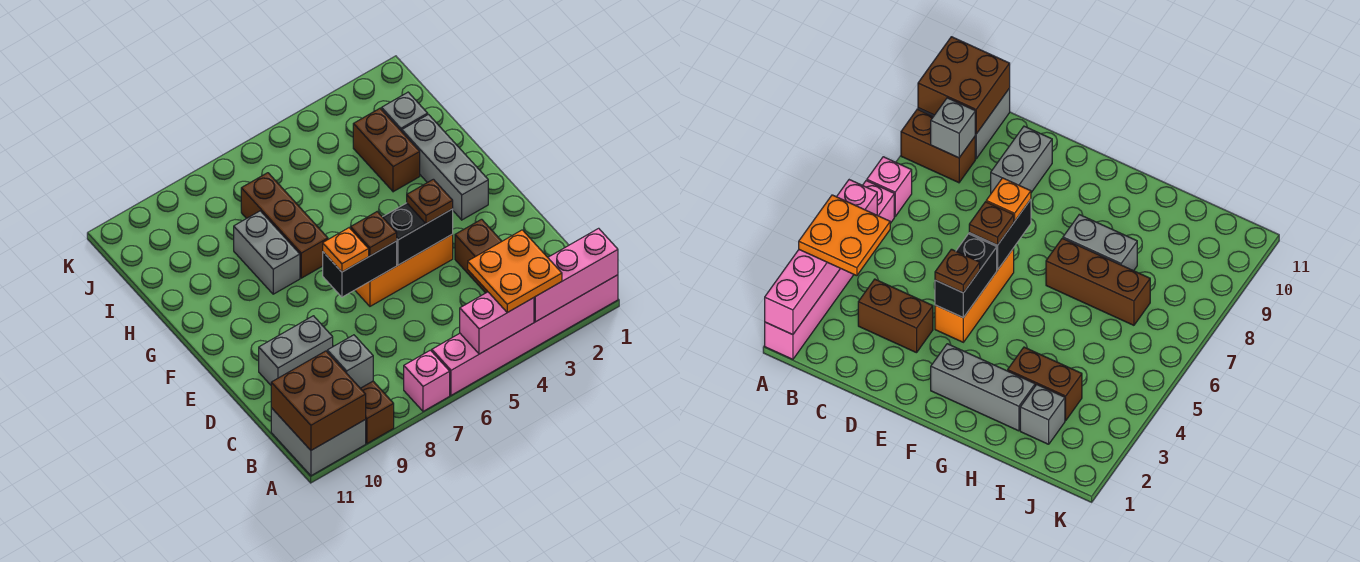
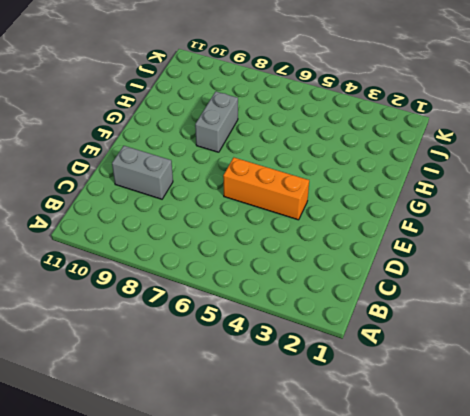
none -> pink 1x6 brick [432,275,618,395]
none -> pink 1x1 brick [404,350,450,411]
none -> brown 1x2 brick [360,381,394,444]

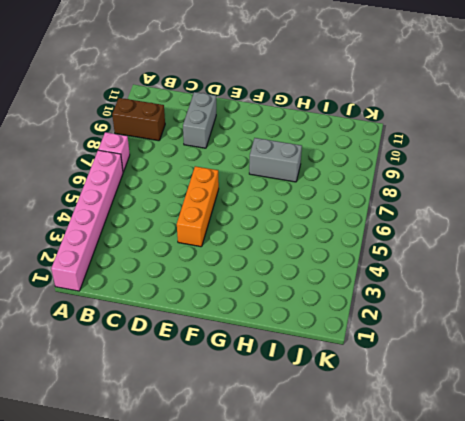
none -> grey 2x2 brick [271,408,366,476]
none -> brown 1x2 brick [455,219,502,293]
none -> grey 1x3 brick [402,114,488,220]

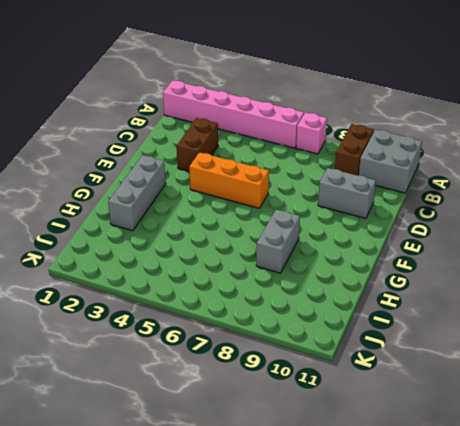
none -> brown 1x3 brick [241,173,328,278]
none -> brown 1x2 brick [353,108,420,192]
none -> grey 1x1 brick [382,92,428,131]

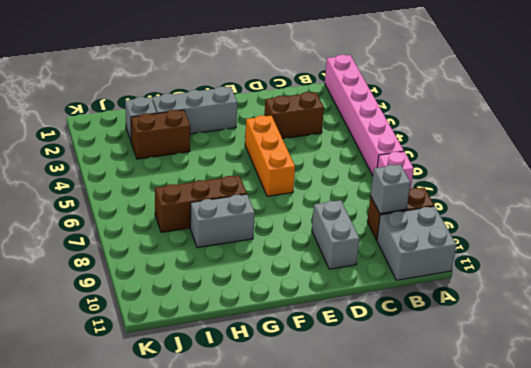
none -> pink 1x3 brick [534,228,618,322]
none -> pink 1x2 brick [460,292,534,354]
none -> brown 2x2 brick [271,351,366,450]

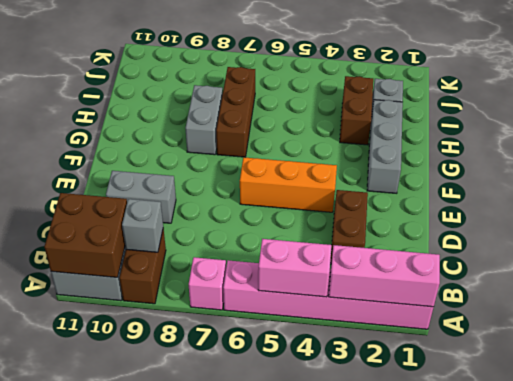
none -> black 1x2 brick [383,203,453,265]
none -> black 1x2 brick [323,241,397,297]
none -> orange 2x2 plate [468,230,562,313]

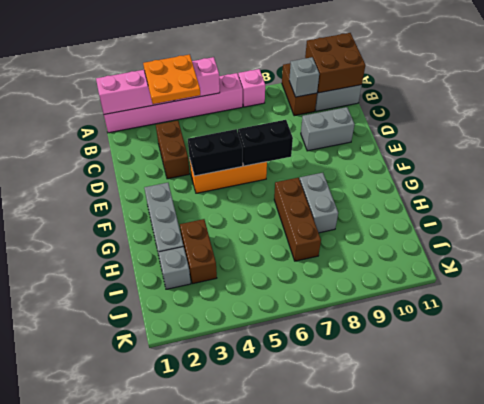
none -> brown 1x1 plate [407,179,453,224]
none -> brown 1x1 plate [351,212,397,256]
none -> orange 1x1 plate [323,228,369,272]

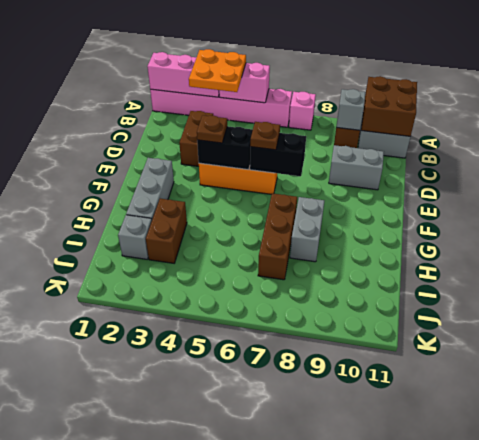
none -> orange 1x1 plate [323,228,369,272]

